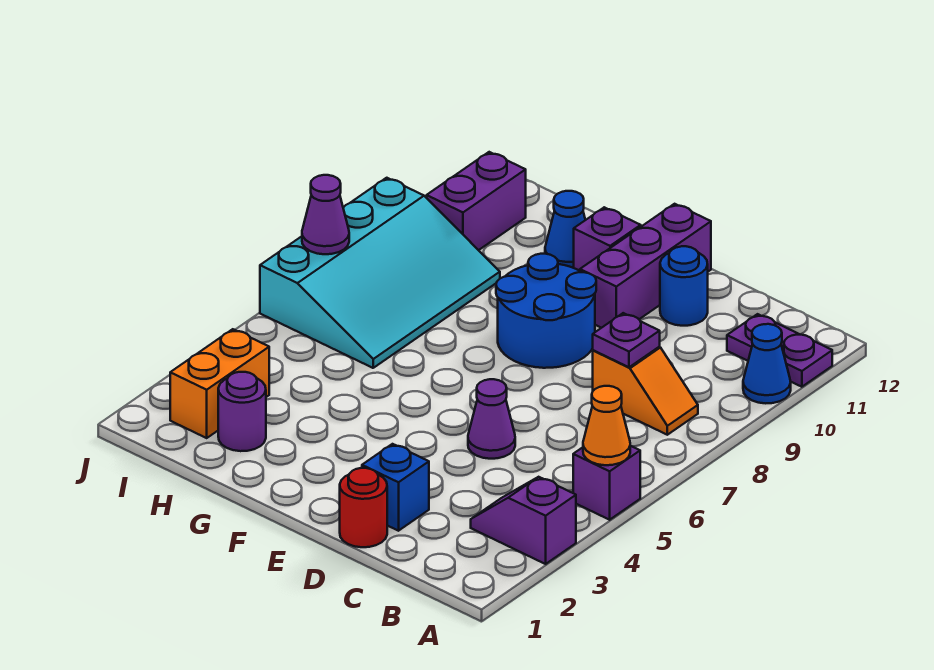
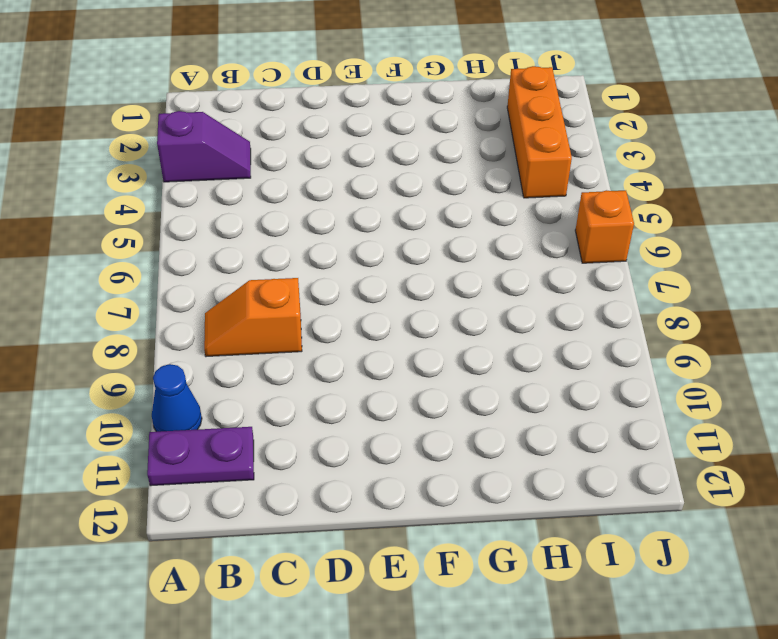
orange 1x3 brick [507,66,572,198] -> orange 1x2 brick [170,329,269,438]
orange 1x1 brick [575,190,634,263] -> cyan 3x4 slope [260,178,500,368]
none -> purple 1x1 brick [573,446,640,520]
none -> red 1x1 round brick [340,468,387,547]
none -> blue 1x1 brick [362,444,429,531]

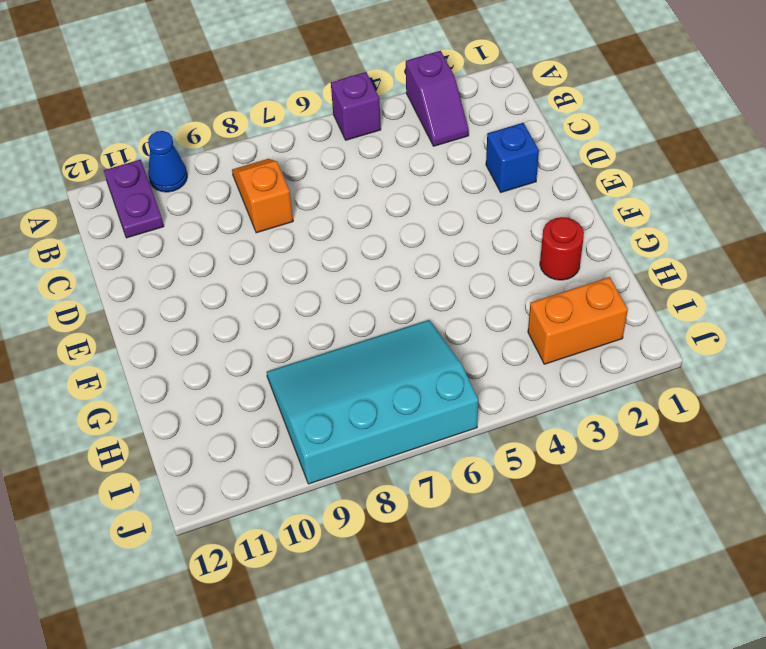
red 1x1 round brick [540,217,584,280] -> red 1x1 round brick moved to [340,468,387,547]
none -> purple 1x1 cone [468,379,515,459]
none -> blue 1x1 round brick [660,246,708,326]
none -> blue 2x2 round brick [496,254,596,368]

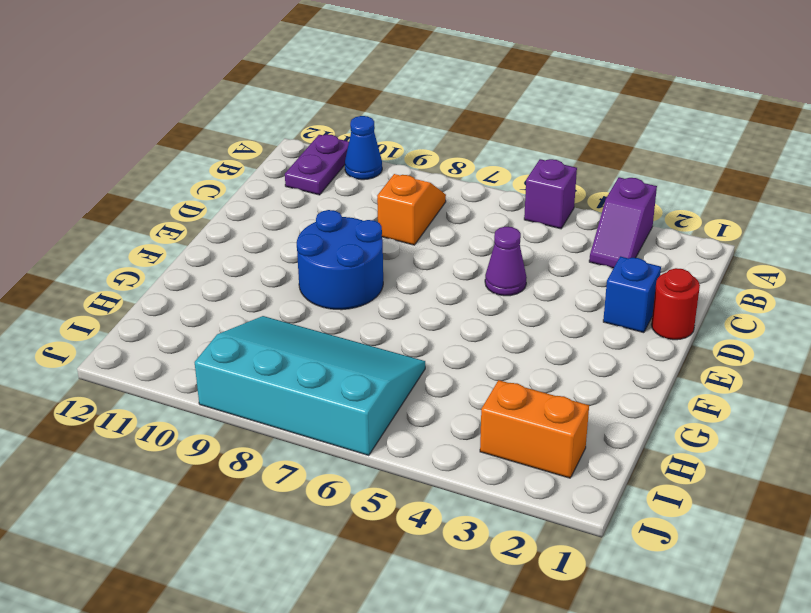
none -> blue 1x1 round brick [660,246,708,326]
none -> purple 1x3 brick [580,204,711,328]
none -> purple 1x1 brick [574,207,641,271]

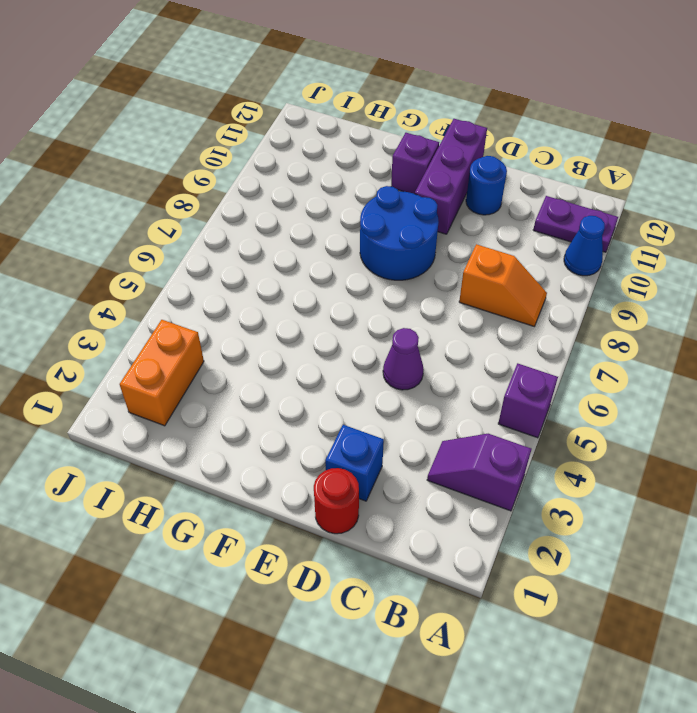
none -> blue 1x1 cone [545,191,585,268]
none -> purple 1x1 round brick [218,372,266,451]
none -> cyan 3x4 slope [260,178,500,368]

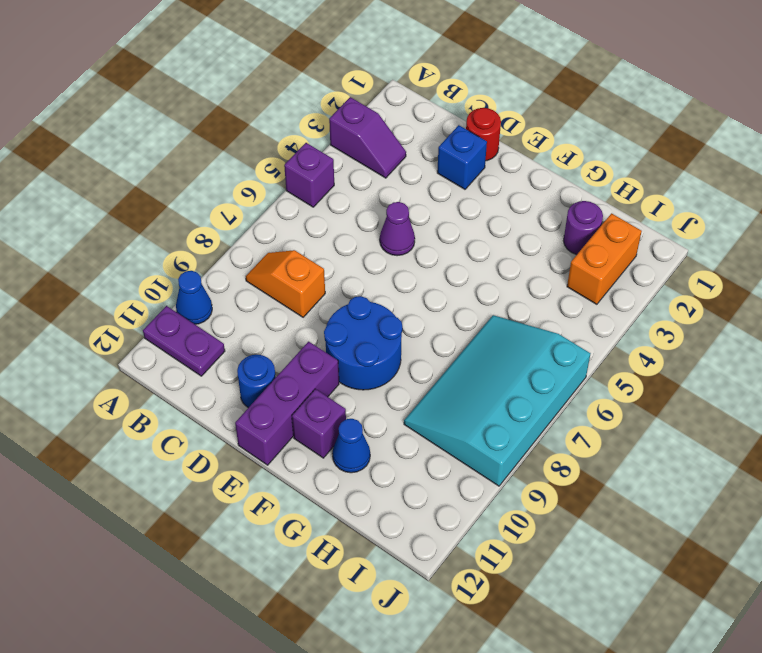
none -> purple 1x2 brick [426,152,526,250]
none -> orange 1x1 cone [583,386,630,465]
none -> purple 1x1 plate [593,313,660,367]

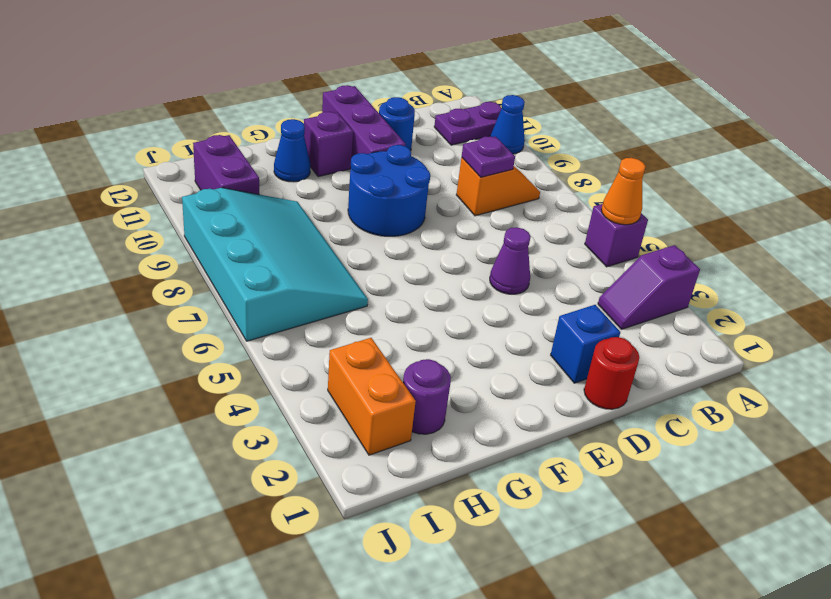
none -> purple 1x1 cone [302,175,349,254]

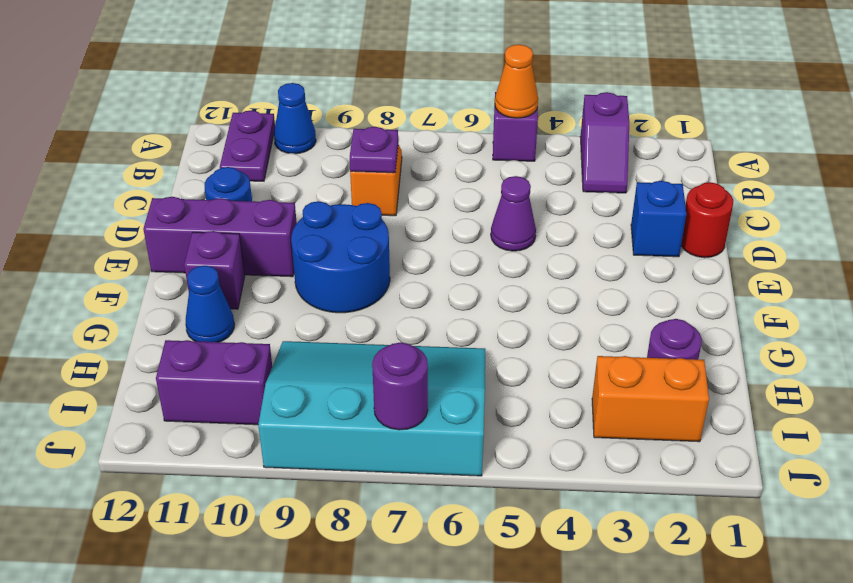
purple 1x1 round brick [372,342,428,430] -> purple 1x1 cone [302,175,349,254]

